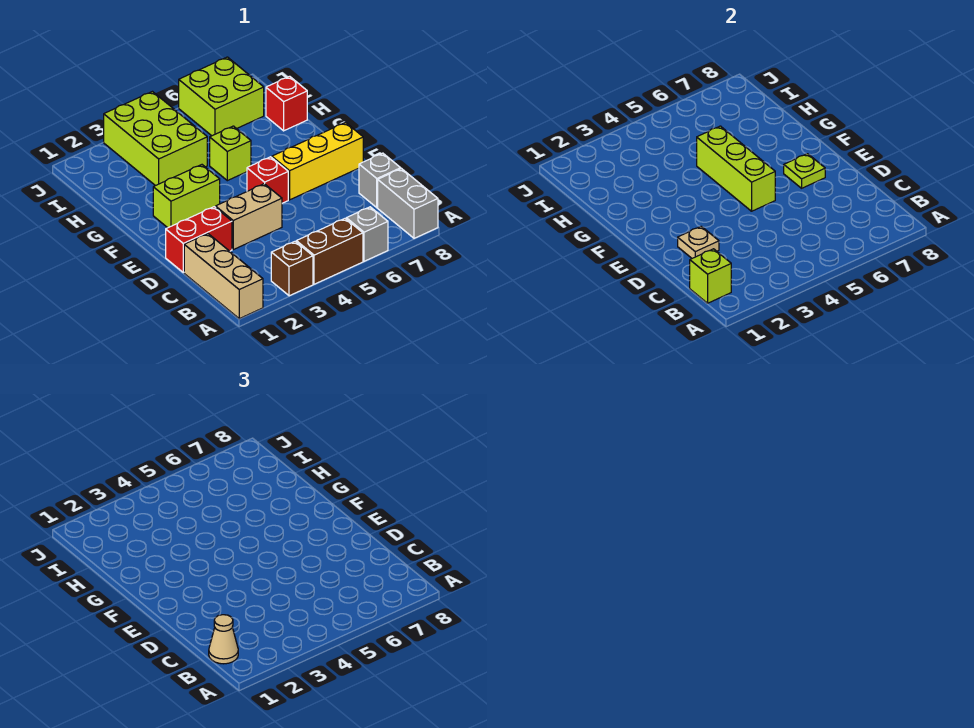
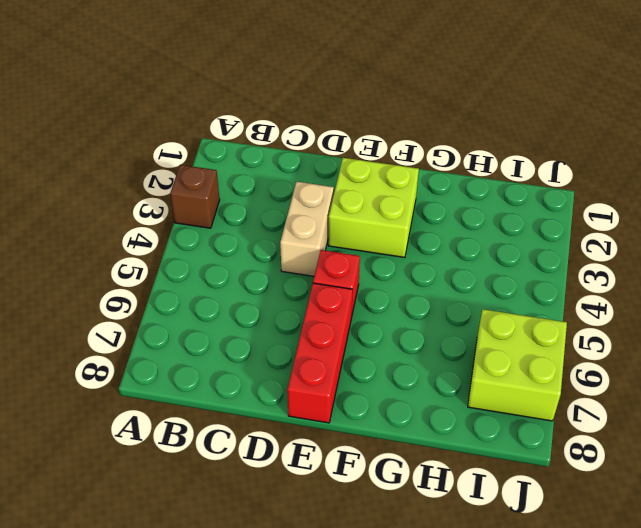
lime 2x2 brick [328,158,419,257] -> lime 1x2 brick [153,165,220,228]
red 1x3 brick [287,283,353,423] -> yellow 1x3 brick [272,123,363,200]
none -> tan 1x3 brick [184,234,263,319]
none -> brown 1x2 brick [296,219,363,284]
none -> grey 1x1 brick [346,207,388,261]

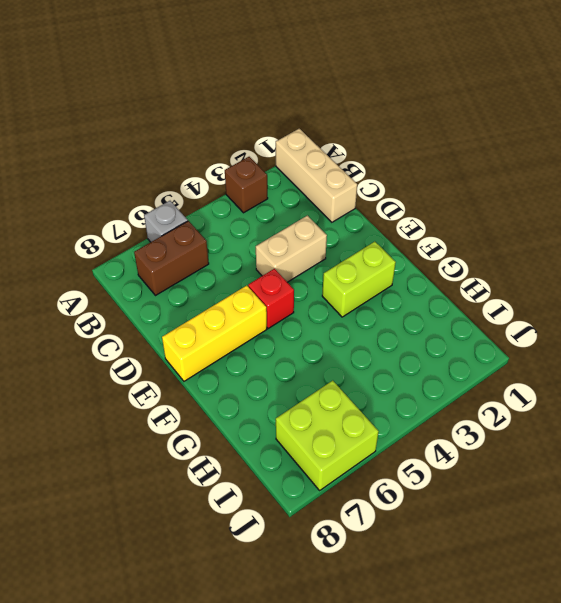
brown 1x2 brick [134,221,209,296] -> brown 1x2 brick moved to [296,219,363,284]
none -> grey 1x2 brick [378,169,438,238]
none -> grey 1x1 brick [359,153,401,208]
none -> red 1x2 brick [166,207,232,272]

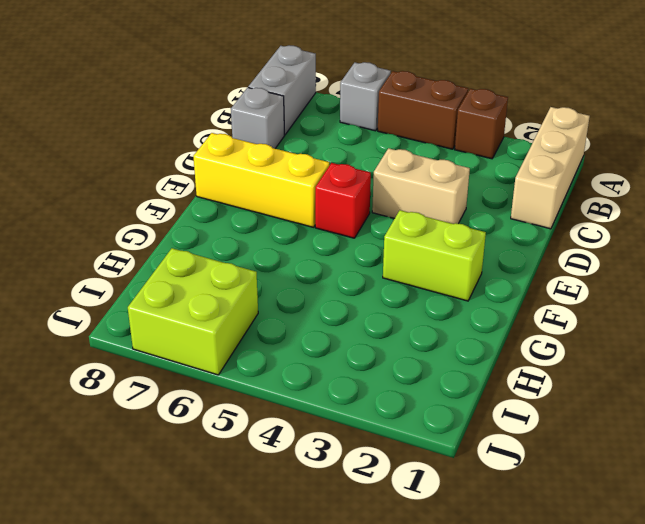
none -> red 1x2 brick [166,207,232,272]
none -> lime 1x1 brick [210,126,251,181]
none -> lime 2x3 brick [104,92,207,186]

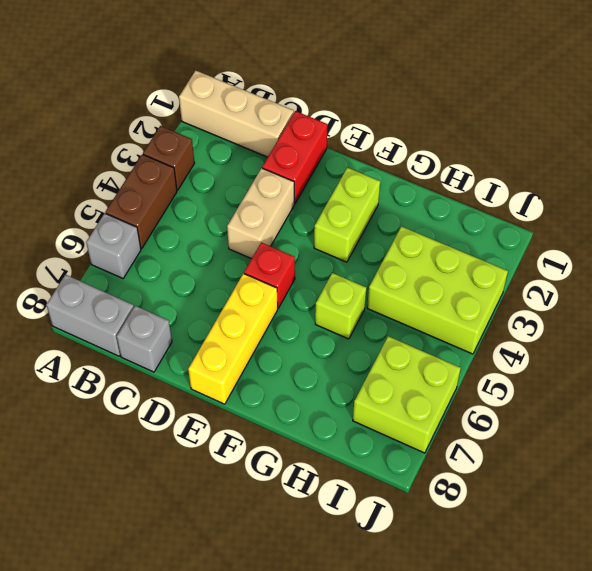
none -> red 1x1 brick [266,76,307,131]
none -> lime 1x1 brick [690,249,731,303]
none -> tan 1x1 plate [678,226,719,258]

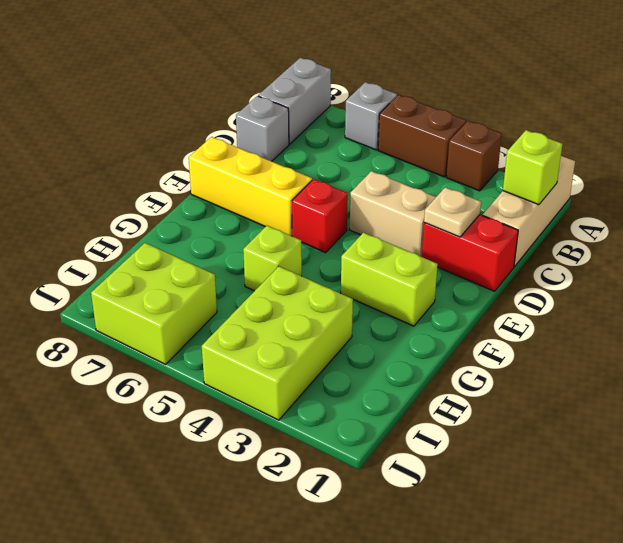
none -> red 1x1 brick [266,76,307,131]
none -> lime 1x3 brick [697,126,775,211]
none -> lime 1x1 plate [784,154,825,188]

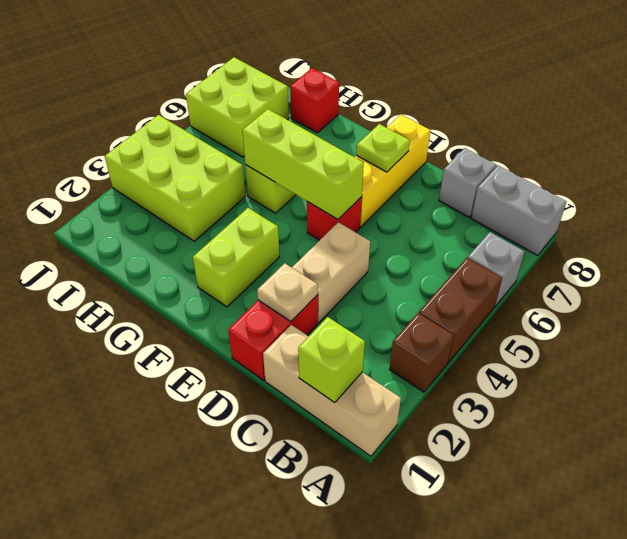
none -> tan 1x1 cone [209,615,238,664]

